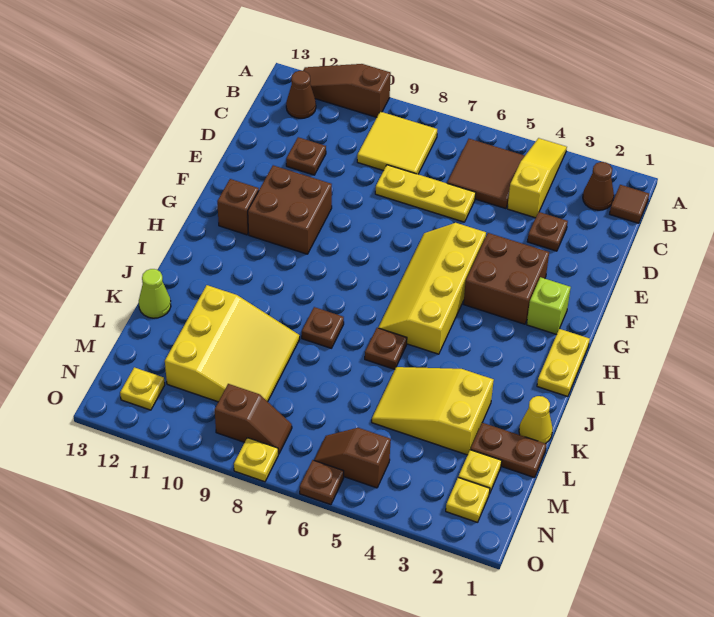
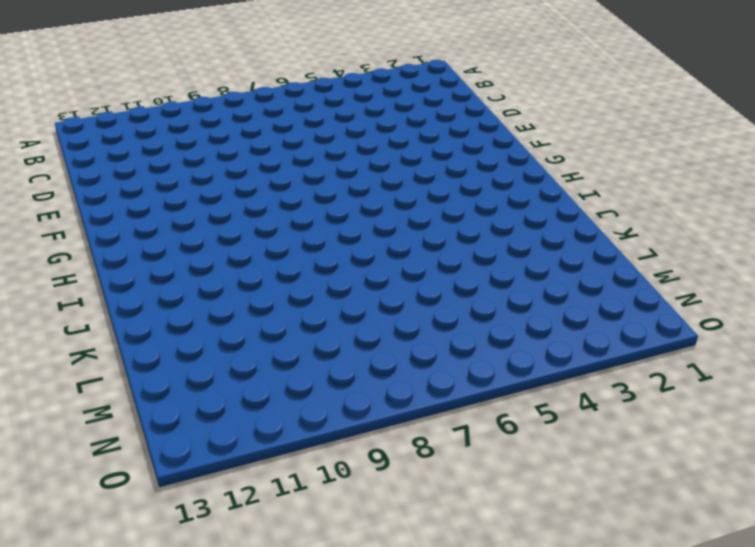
none -> yellow 1x3 slope [507,138,567,218]
none -> brown 1x3 slope [303,64,391,117]
none -> brown 1x1 tile [610,185,649,223]
none -> brown 1x1 cone [583,162,614,210]

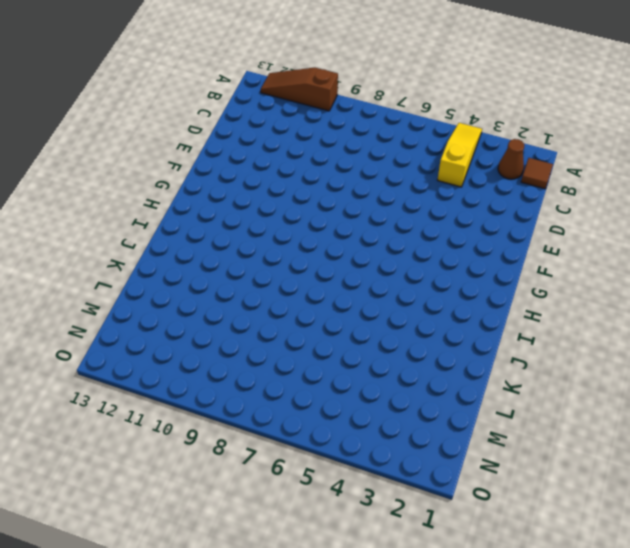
none -> brown 2x2 tile [447,139,525,209]
none -> yellow 2x2 tile [357,112,437,174]
none -> brown 1x1 cone [286,71,316,118]
none -> brown 1x1 plate [527,212,568,251]

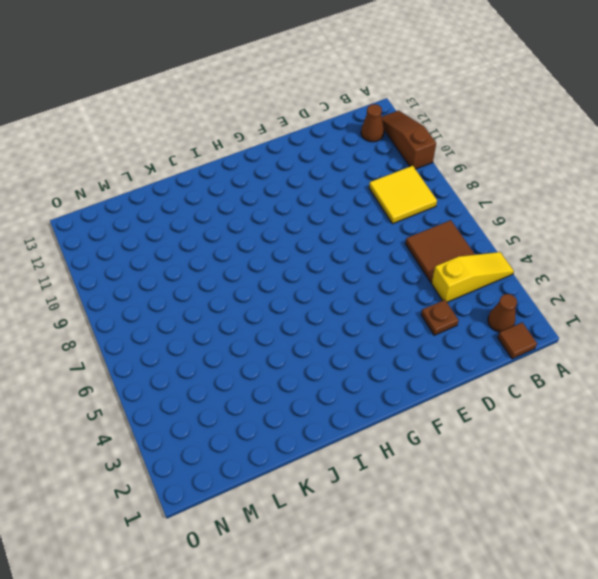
none -> yellow 1x3 plate [375,165,476,222]
none -> brown 1x1 plate [286,137,326,175]
none -> brown 2x2 brick [464,233,549,324]
none -> yellow 2x4 slope [378,223,486,354]

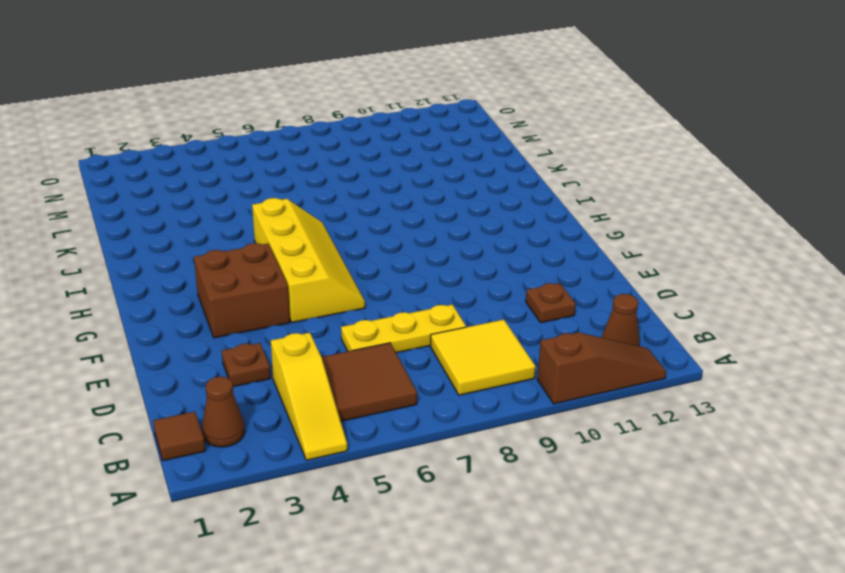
none -> brown 2x2 brick [248,165,332,254]
none -> lime 1x1 brick [527,277,571,335]
none -> brown 1x1 brick [217,179,259,235]
none -> yellow 1x2 plate [537,329,590,397]

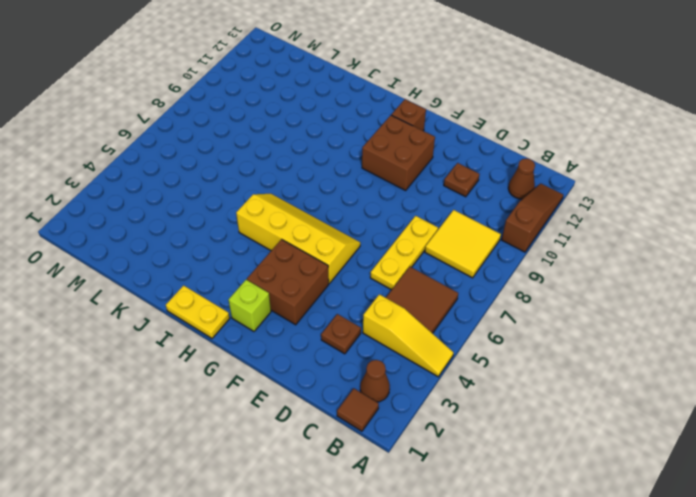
none -> brown 1x1 plate [365,328,407,369]
none -> brown 1x1 plate [302,307,344,348]
none -> yellow 1x1 cone [519,396,553,444]
none -> yellow 2x3 slope [372,367,494,455]

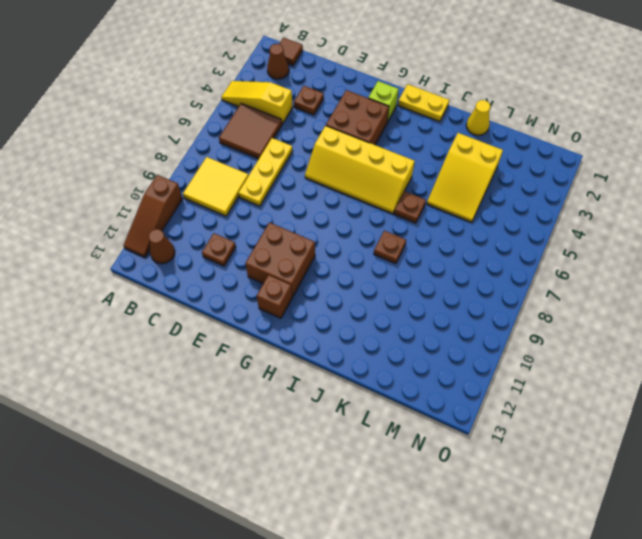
none -> yellow 3x3 slope [165,285,300,402]
none -> lime 1x1 cone [139,269,171,318]
none -> brown 1x2 plate [470,423,546,478]
none -> yellow 1x1 plate [458,450,502,494]

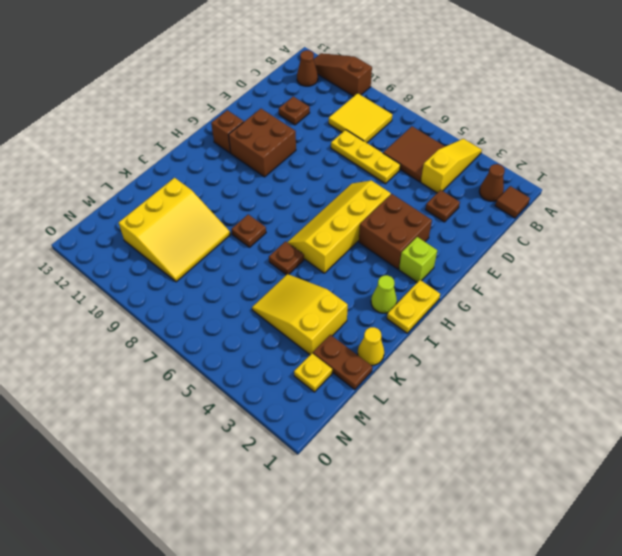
lime 1x1 cone [371,275,397,313] -> lime 1x1 cone moved to [139,269,171,318]
none -> yellow 1x1 plate [446,478,490,522]
none -> brown 1x2 slope [314,428,391,488]
none -> brown 1x2 slope [215,384,292,454]
none -> yellow 1x1 plate [120,367,165,410]

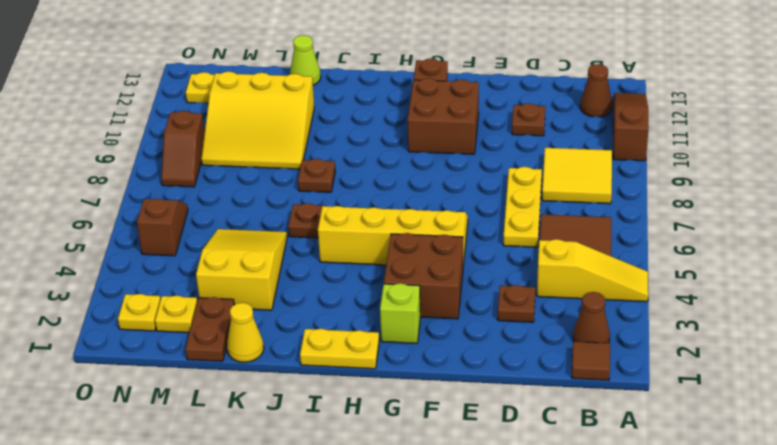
none -> brown 1x1 plate [300,460,344,505]
none -> yellow 1x1 plate [234,438,278,482]

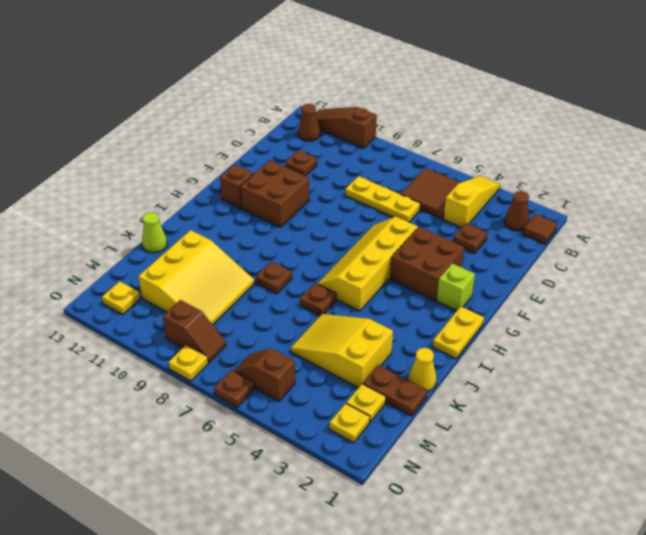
none -> yellow 2x2 tile [357,112,437,174]

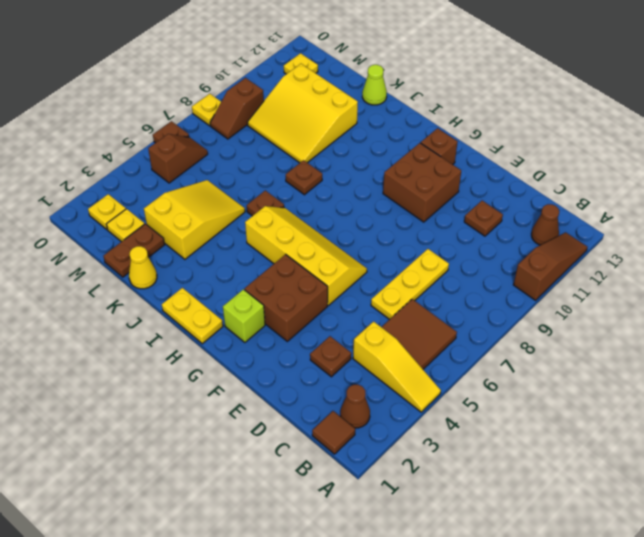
none -> yellow 2x2 tile [357,112,437,174]

